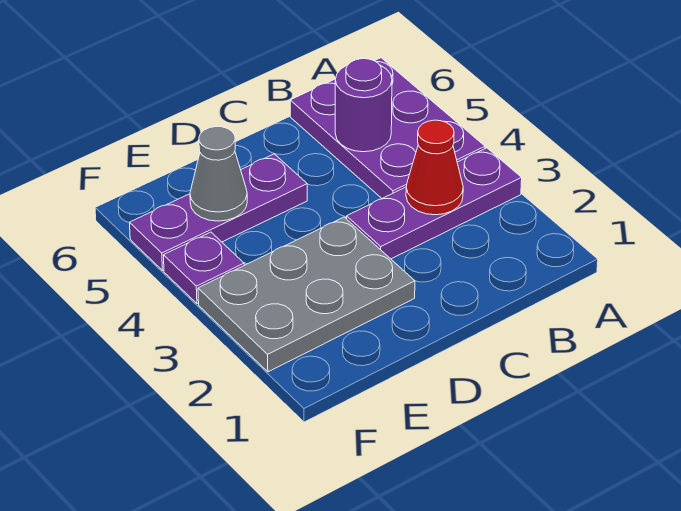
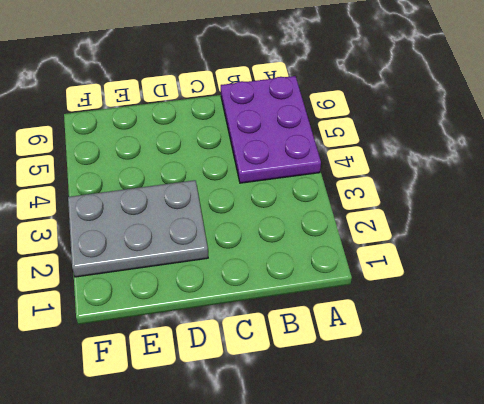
none -> purple 1x3 plate [347,148,522,259]
none -> purple 1x3 plate [130,154,307,270]

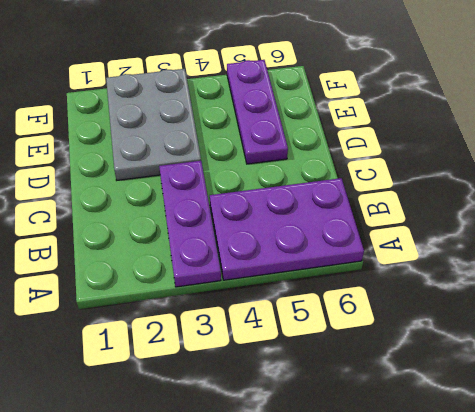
none -> purple 1x1 plate [163,232,244,304]
none -> red 1x1 cone [406,120,463,215]

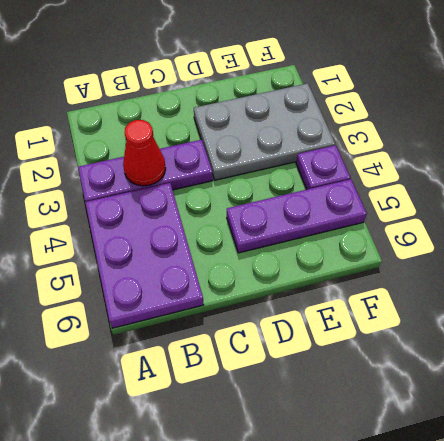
none -> purple 1x1 round brick [335,59,392,152]
none -> grey 1x1 cone [190,127,247,221]

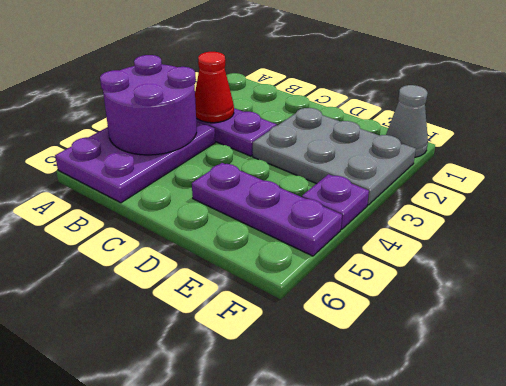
purple 2x2 round brick [100,55,197,155] -> purple 1x1 round brick [335,59,392,152]
grey 1x1 cone [386,85,428,157] -> grey 1x1 cone moved to [190,127,247,221]

